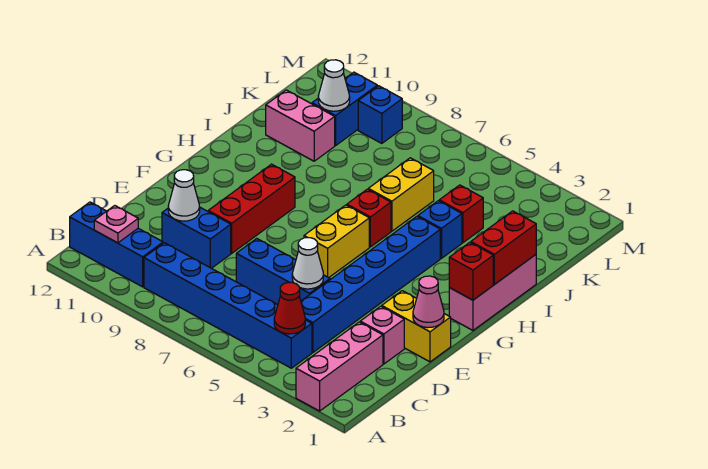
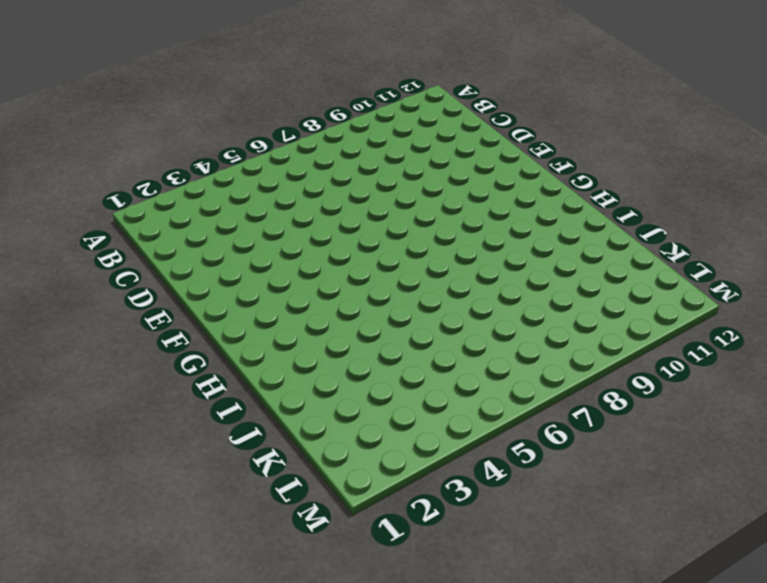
none -> pink 1x3 brick [296,322,383,411]
none -> blue 1x6 brick [144,243,312,368]
none -> blue 1x3 brick [70,202,163,287]

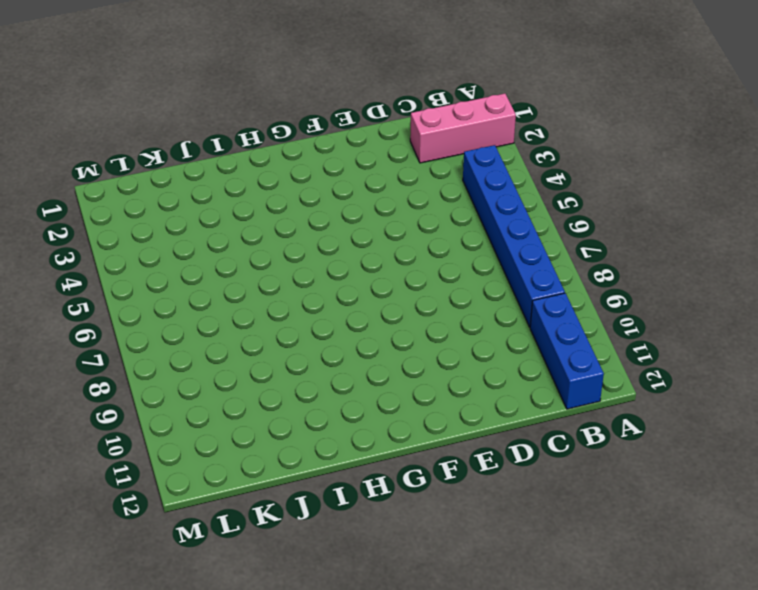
none -> blue 1x6 brick [301,217,440,353]
none -> pink 1x1 brick [360,306,404,364]
none -> blue 1x3 brick [236,239,330,305]

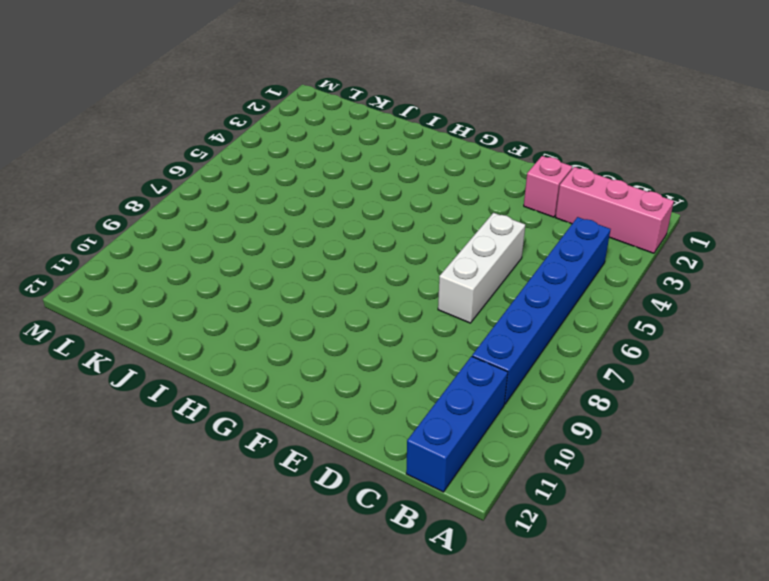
white 1x3 brick [438,213,525,323] -> blue 1x3 brick [236,239,330,305]
none -> blue 1x6 brick [301,217,440,353]
none -> blue 1x2 brick [162,208,231,268]
none -> yellow 1x2 brick [382,291,451,362]

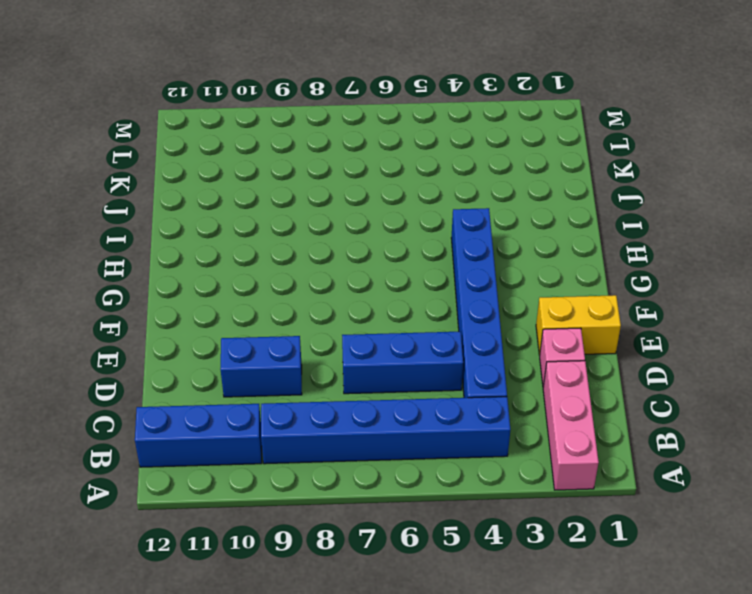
none -> red 1x3 brick [208,164,295,253]
none -> yellow 1x2 brick [304,205,369,278]
none -> pink 1x3 brick [449,255,536,330]

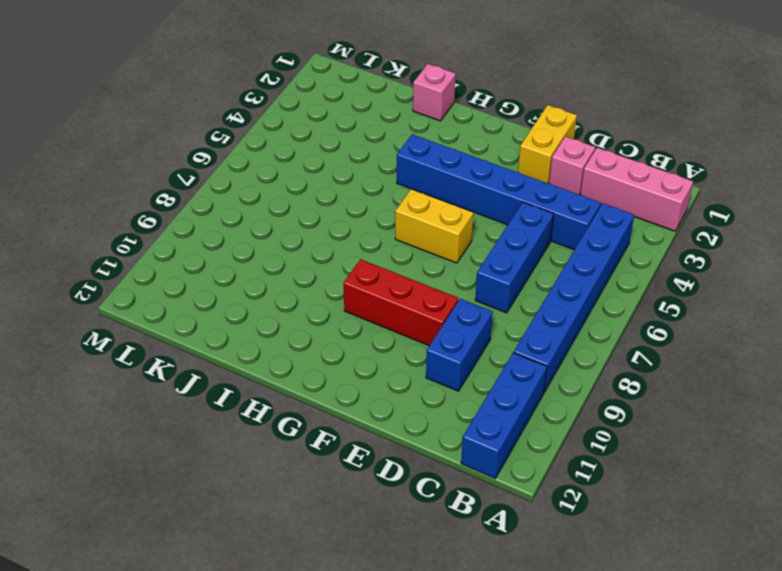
pink 1x1 brick [413,64,456,121] -> pink 1x3 brick [449,255,536,330]
none -> red 1x1 brick [347,189,391,247]
none -> blue 1x1 brick [418,201,462,258]
none -> yellow 1x2 brick [368,158,434,231]

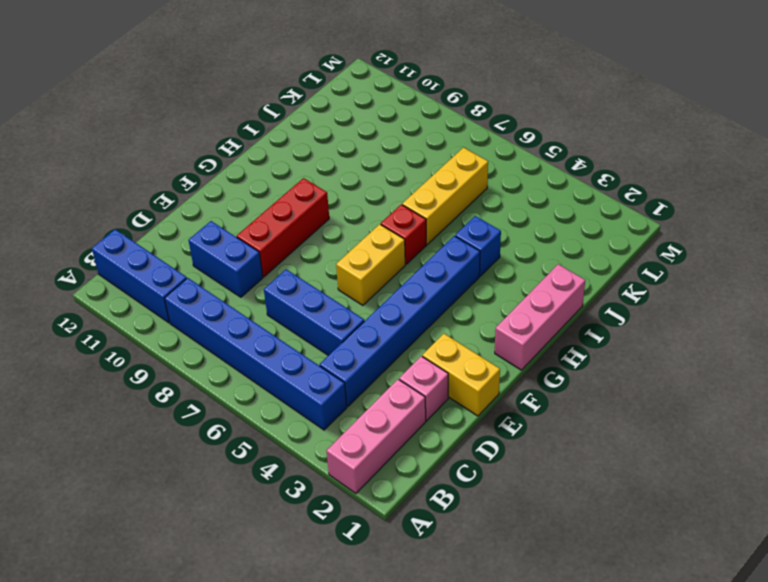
yellow 1x3 brick [402,148,488,244] -> yellow 1x2 brick [368,158,434,231]
none -> red 1x1 brick [439,185,483,243]
none -> pink 1x2 brick [266,90,335,161]
none -> blue 1x2 brick [312,72,377,146]

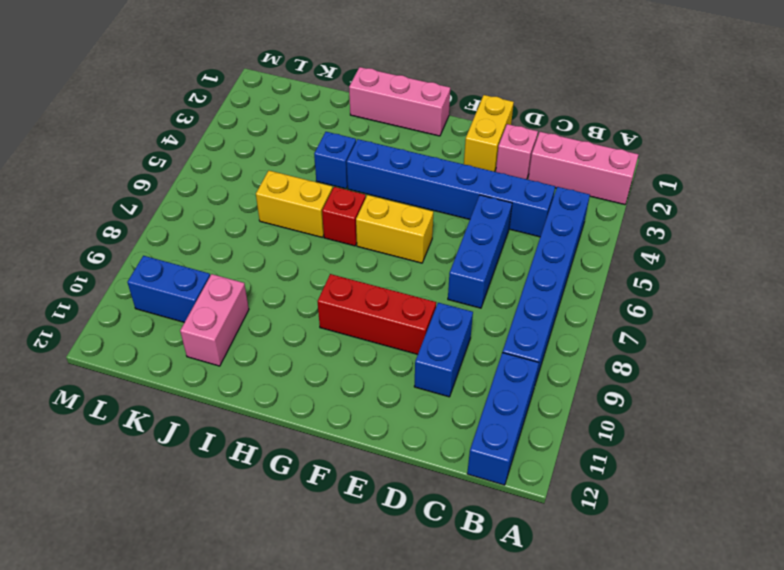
none -> red 1x1 brick [439,185,483,243]
none -> blue 1x1 brick [358,86,402,143]
none -> red 1x1 cone [274,282,305,334]

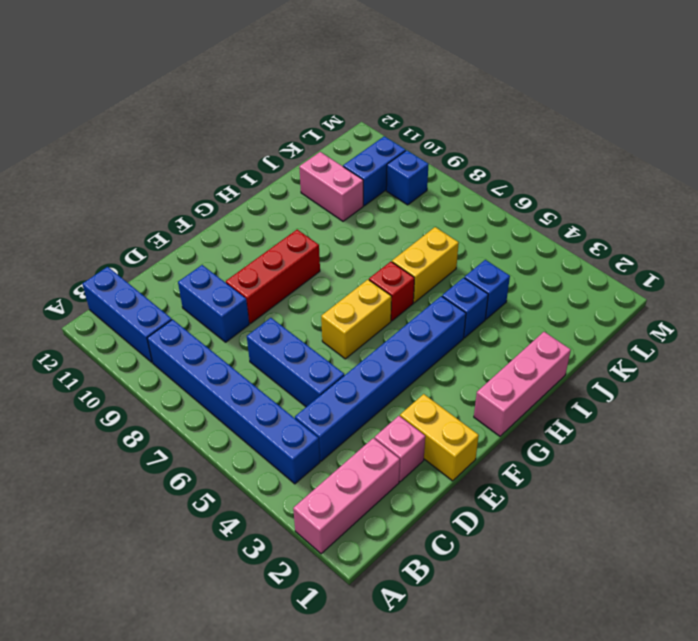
blue 1x1 brick [464,260,510,319] -> red 1x1 brick [439,185,483,243]
none -> red 1x1 cone [274,282,305,334]
none -> pink 1x1 plate [94,206,138,243]
none -> white 1x1 cone [292,238,323,289]

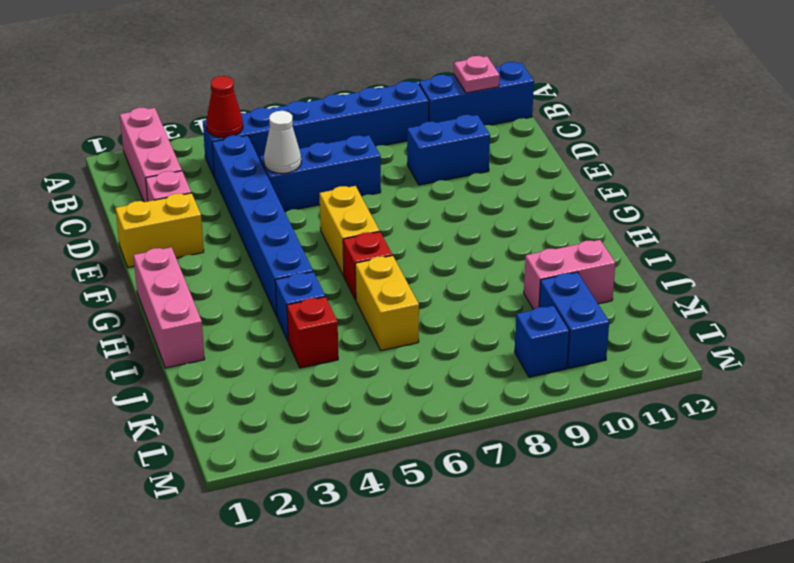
none -> red 1x3 brick [208,164,295,253]
none -> white 1x1 cone [168,170,200,221]
none -> pink 1x1 cone [413,276,444,328]

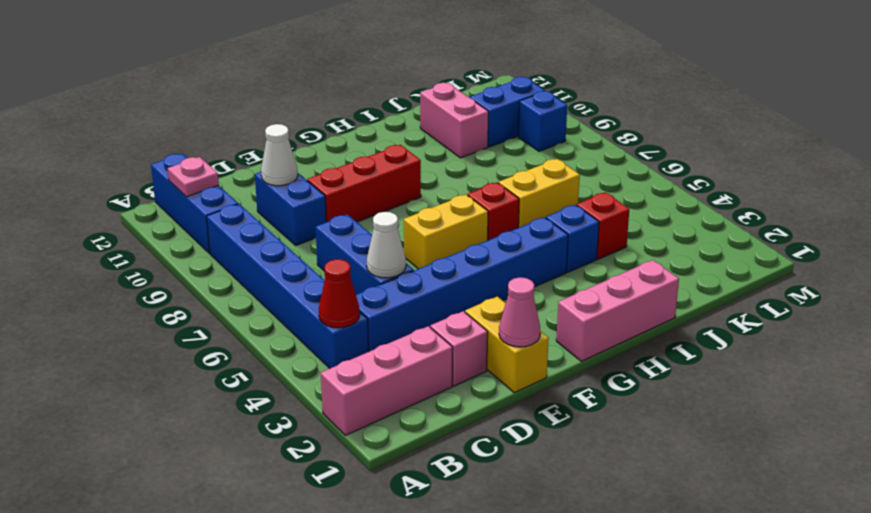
none -> red 1x1 brick [449,242,493,300]
none -> red 1x2 brick [471,211,536,285]
none -> white 1x1 cone [318,60,350,111]

